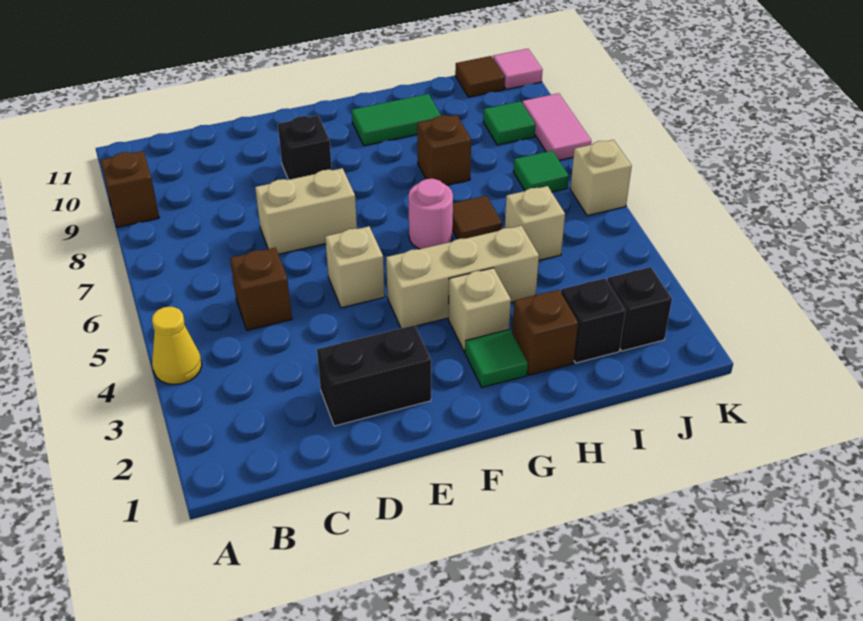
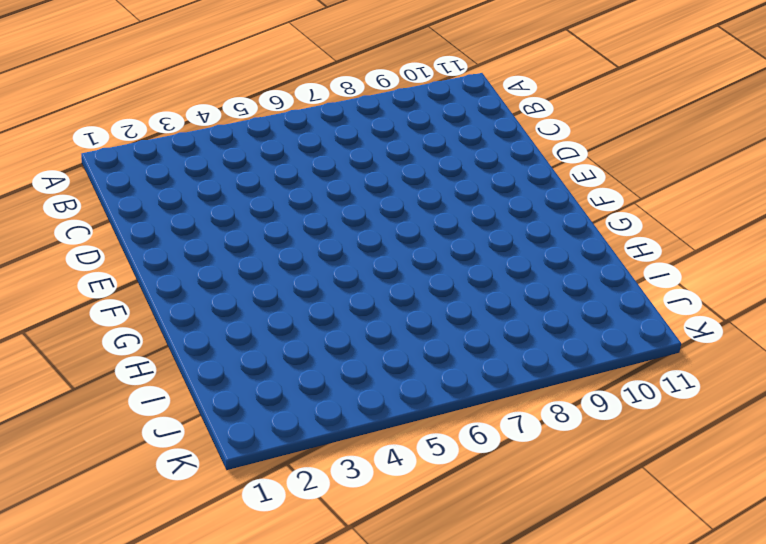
none -> yellow 1x1 cone [152,307,202,385]
none -> brown 1x1 brick [100,151,159,227]
none -> brown 1x1 brick [230,248,292,330]

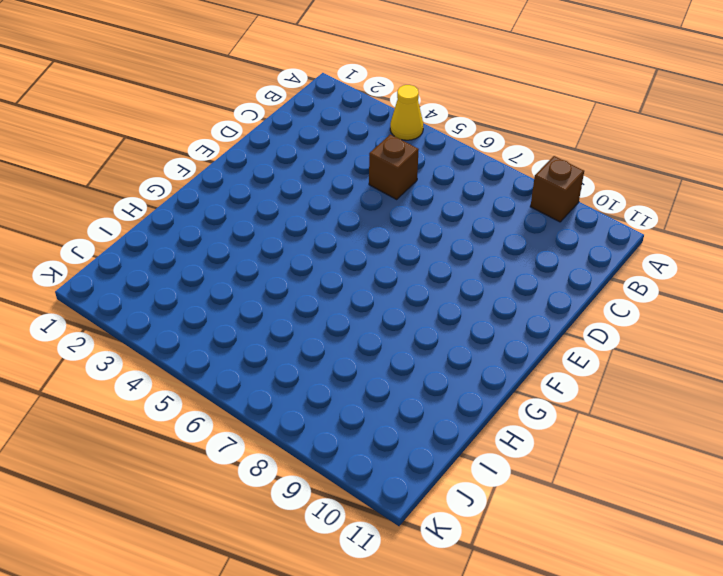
none -> black 1x2 brick [317,325,431,426]
none -> tan 1x2 brick [255,168,357,254]
none -> tan 1x1 brick [325,226,385,308]

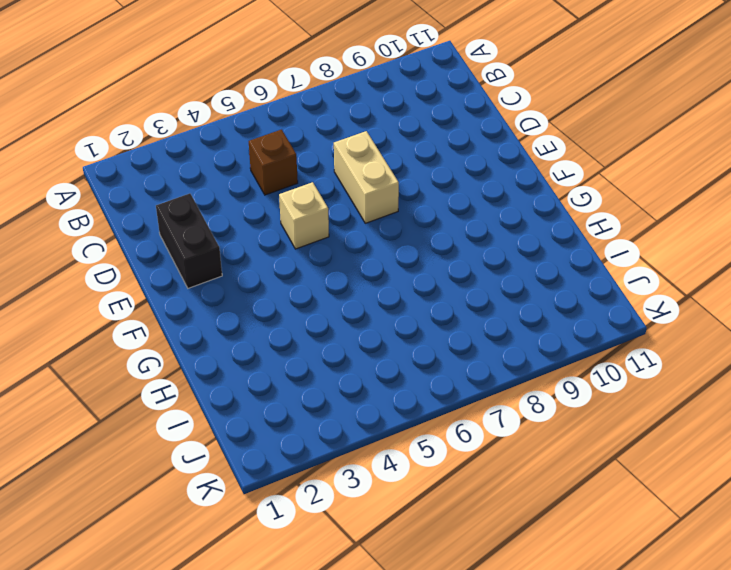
none -> yellow 1x1 cone [152,307,202,385]
none -> brown 1x1 brick [100,151,159,227]
none -> black 1x1 brick [278,115,332,180]

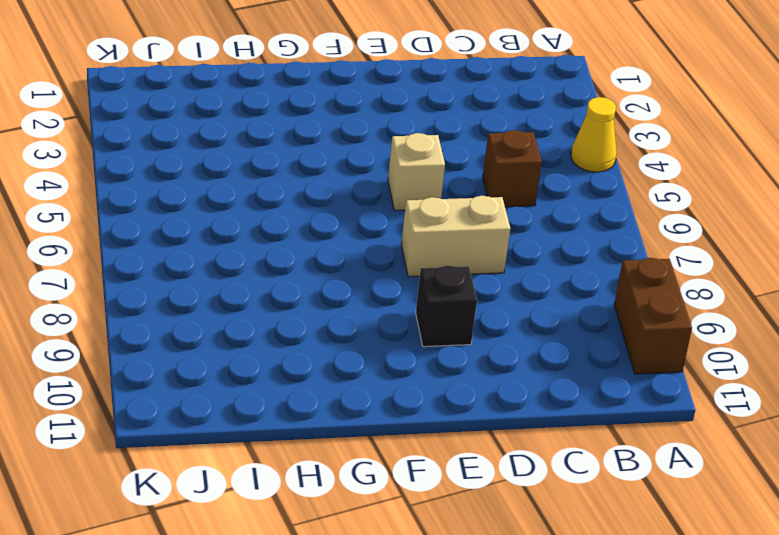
brown 1x2 brick [614,258,692,374] -> brown 1x1 brick [100,151,159,227]
none -> black 1x2 brick [317,325,431,426]
none -> tan 1x3 brick [386,226,539,328]
none -> green 1x1 tile [465,329,528,387]

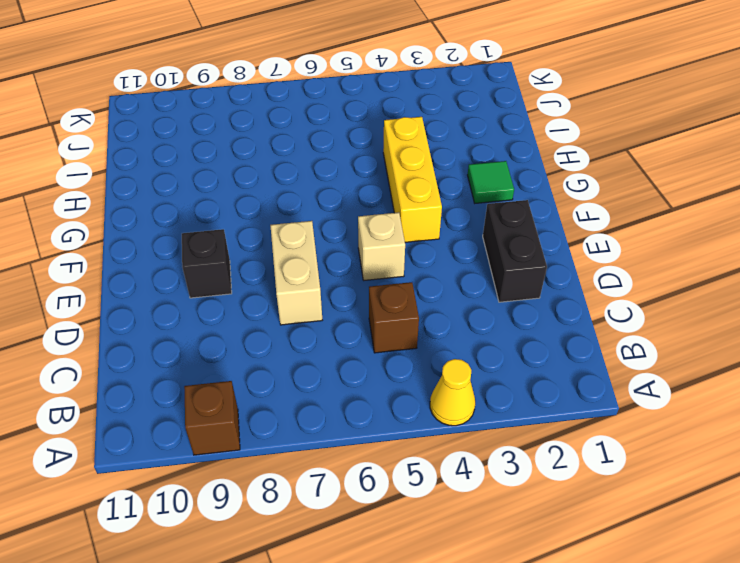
yellow 1x3 brick [383,117,442,242] -> tan 1x3 brick [386,226,539,328]
none -> tan 1x1 brick [449,268,511,352]
none -> pink 1x1 round brick [408,179,453,249]
none -> green 1x2 tile [352,94,441,146]

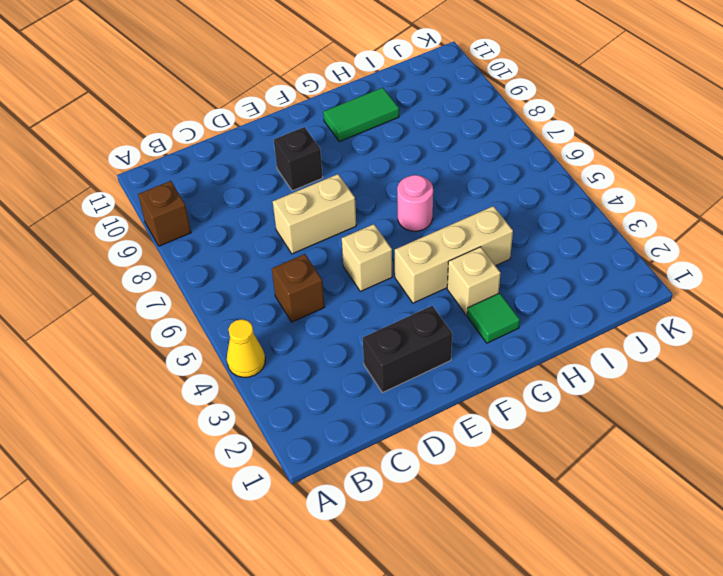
none -> brown 1x1 brick [512,290,578,375]
none -> brown 1x1 tile [453,196,502,239]
none -> brown 1x1 brick [417,115,471,185]

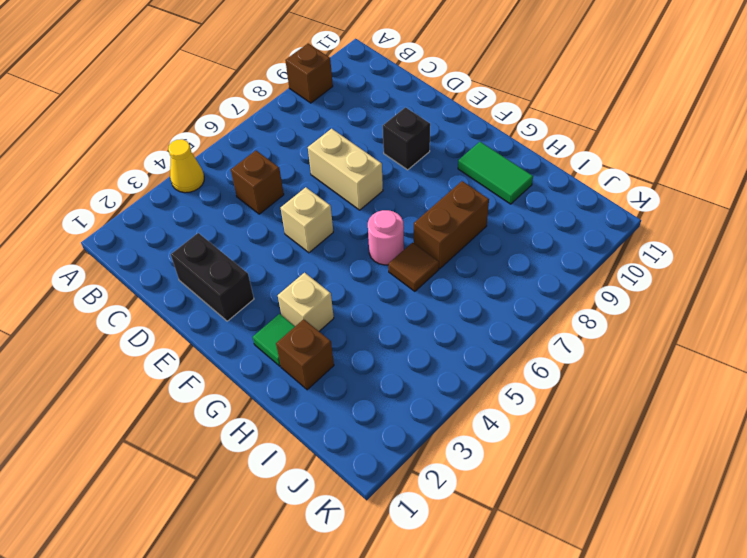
brown 1x2 brick [414,181,489,269] -> brown 1x1 brick [417,115,471,185]
none -> tan 1x3 brick [386,226,539,328]
none -> black 1x1 brick [561,278,625,363]
none -> tan 1x1 brick [505,186,565,260]

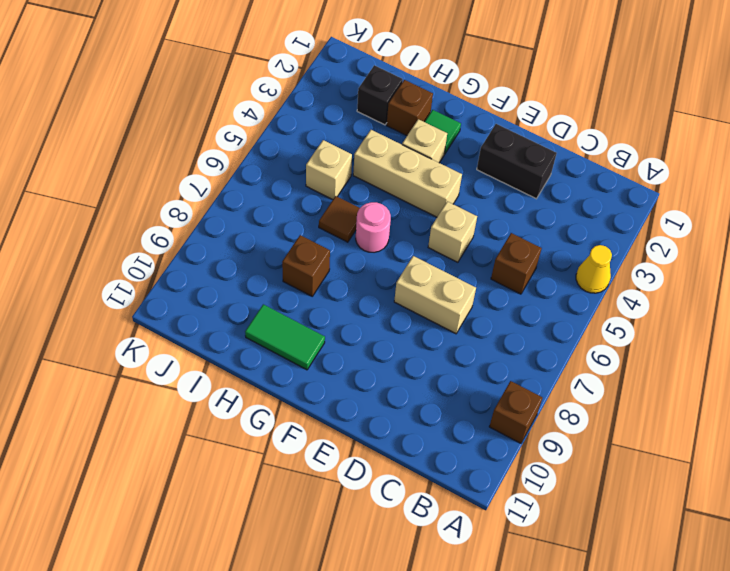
none -> black 1x1 brick [278,115,332,180]
none -> black 1x1 brick [607,267,672,351]
none -> green 1x1 tile [513,151,569,192]

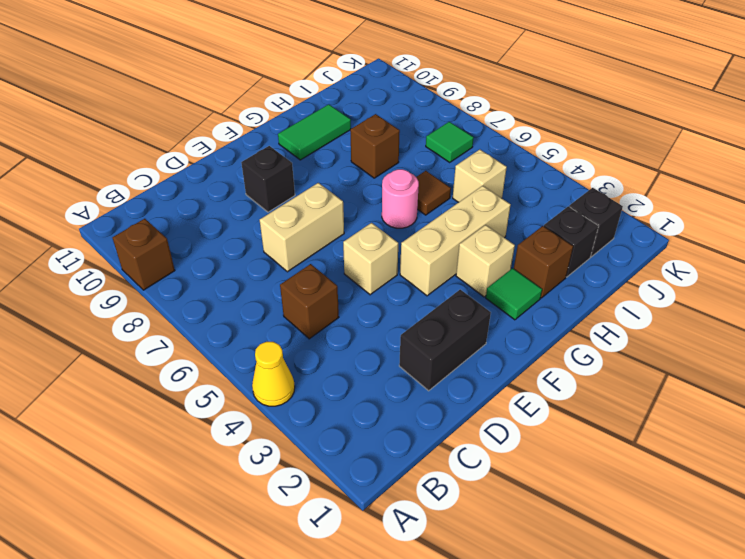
none -> green 1x1 tile [483,101,535,145]
none -> brown 1x1 tile [455,56,505,97]
none -> tan 1x1 brick [570,140,632,216]

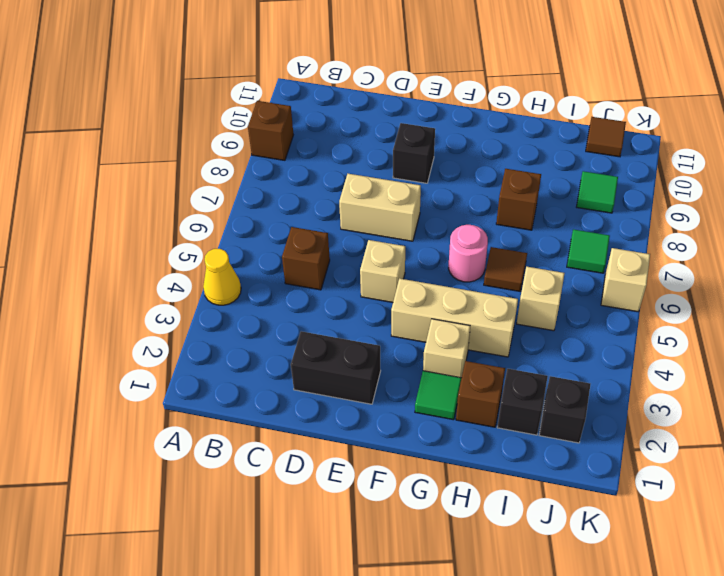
none -> green 1x2 tile [352,94,441,146]
none -> pink 1x2 tile [522,93,591,160]
none -> pink 1x1 tile [493,49,543,89]

